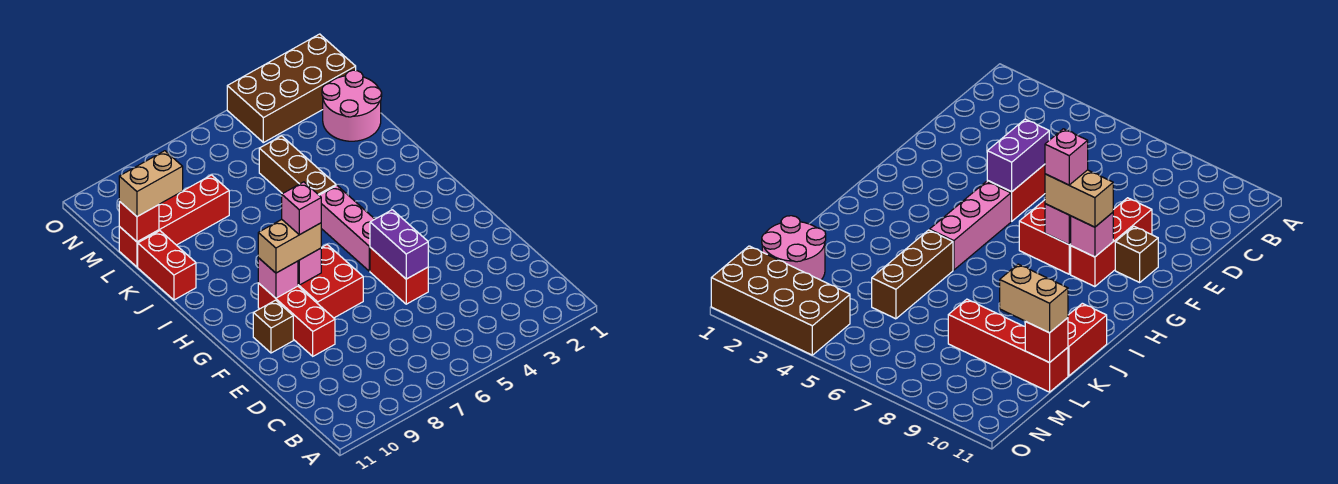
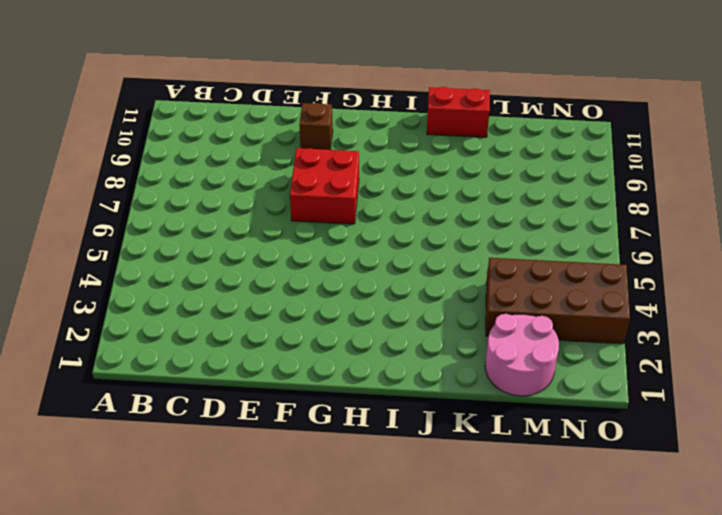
brown 2x4 brick [486,258,630,344] -> brown 2x4 brick turned to [227,34,356,143]
none -> red 1x2 brick [370,247,428,304]
none -> red 1x3 brick [258,283,335,356]
none -> pink 1x3 brick [319,186,375,271]

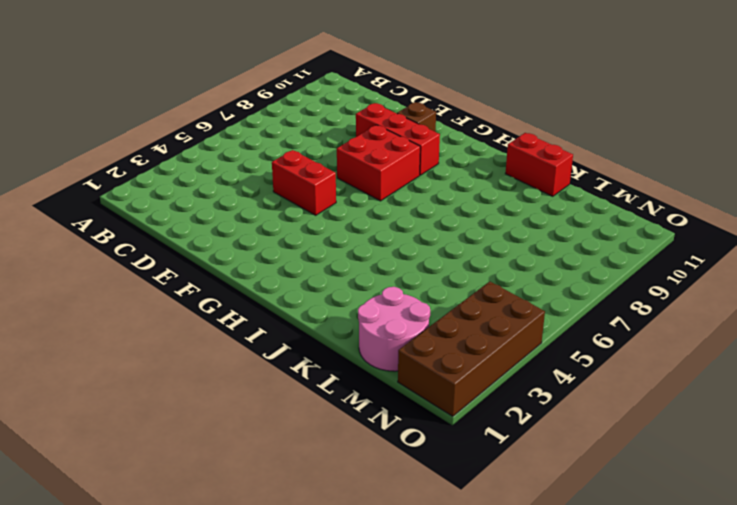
none -> pink 1x3 brick [319,186,375,271]
none -> brown 1x3 brick [259,136,336,195]
none -> red 1x4 brick [119,175,229,267]

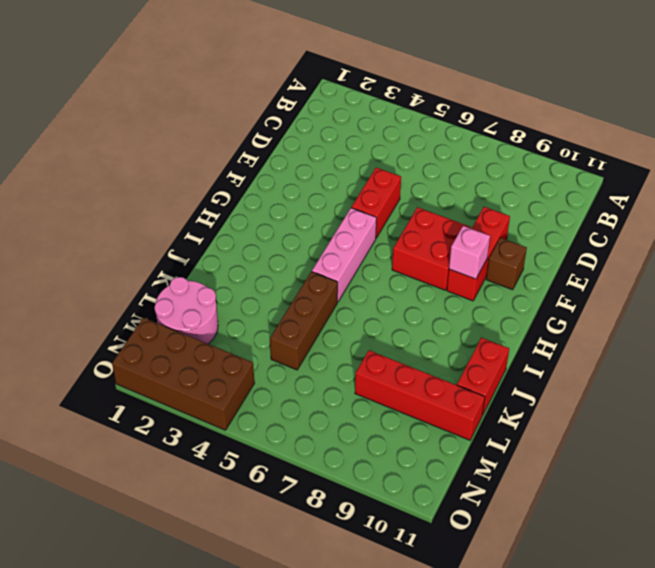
none -> purple 1x2 brick [370,210,428,279]
none -> pink 1x1 brick [298,248,321,285]
none -> red 1x1 brick [119,202,159,242]

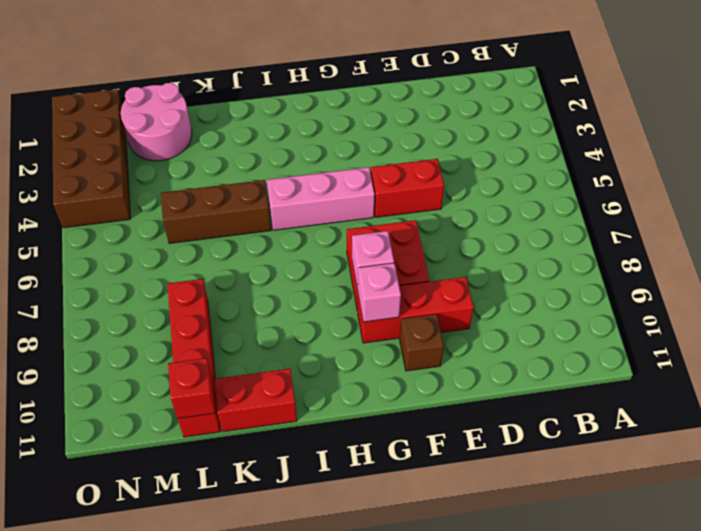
none -> purple 1x2 brick [370,210,428,279]
none -> tan 1x2 brick [258,220,321,273]
none -> tan 1x2 brick [119,151,183,217]

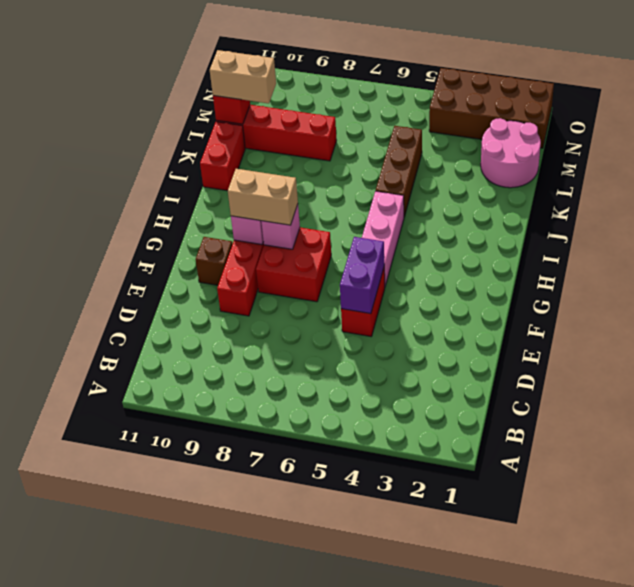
none -> pink 1x1 brick [282,182,321,235]

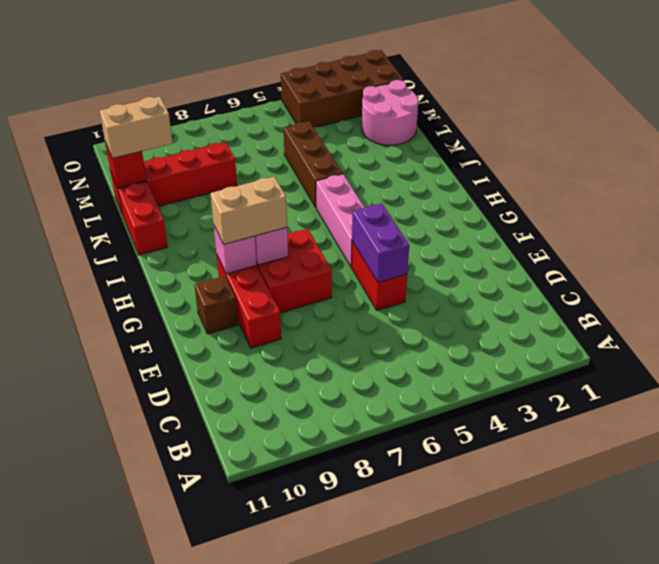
none -> pink 1x1 brick [282,182,321,235]

